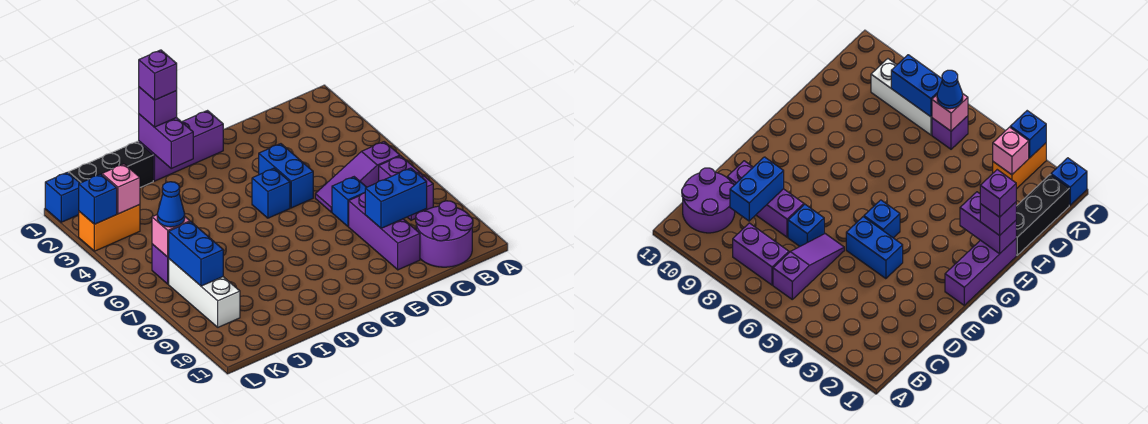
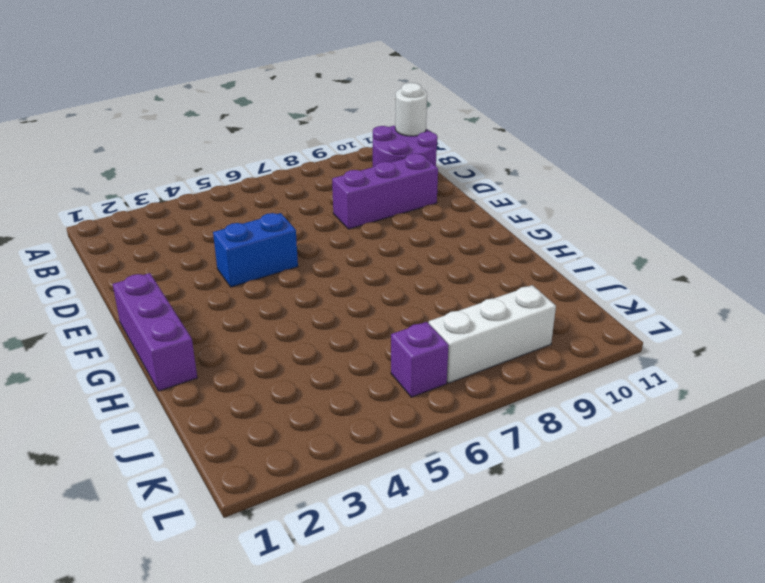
white 1x1 round brick [395,83,427,136] -> none
none -> purple 1x3 slope [315,142,400,212]
none -> purple 1x2 brick [379,156,433,220]
none -> blue 1x1 brick [332,177,366,226]

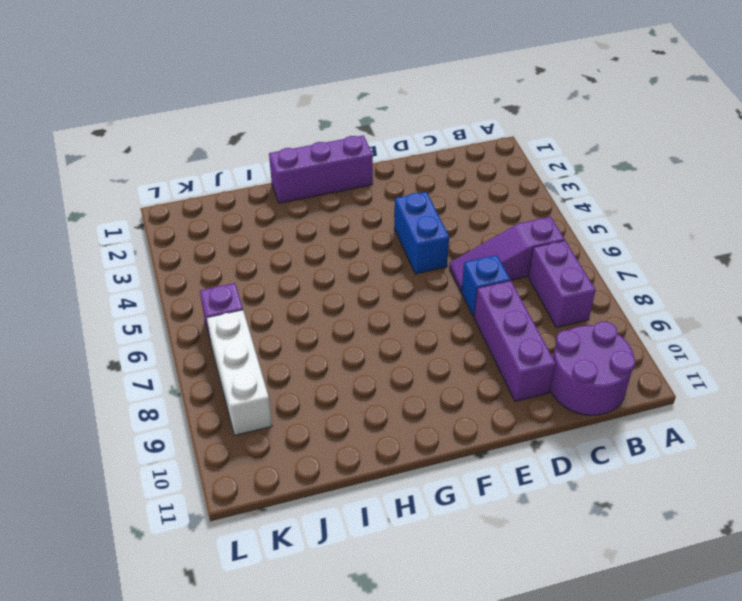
none -> blue 1x1 brick [252,168,290,218]
none -> black 1x3 brick [69,141,153,187]
none -> orange 1x2 brick [79,205,140,251]

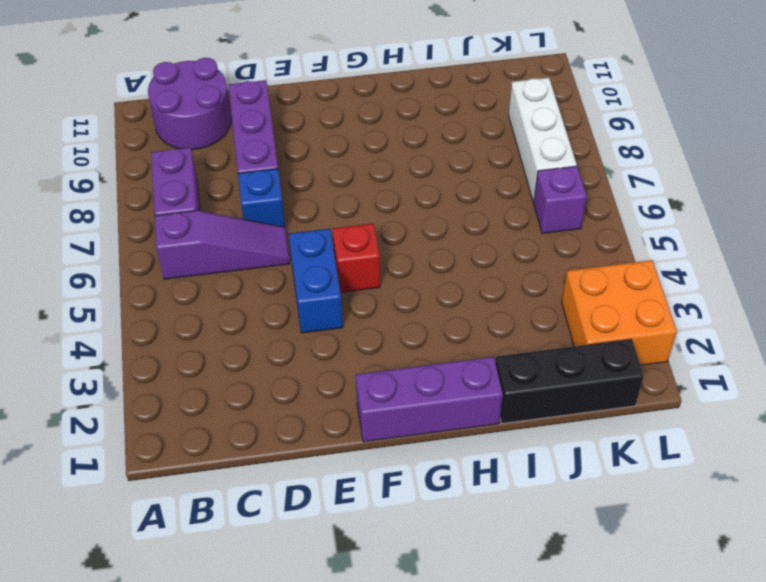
red 1x1 brick [332,224,380,292] -> blue 1x1 brick [252,168,290,218]
orange 2x2 brick [562,260,677,365] -> orange 1x2 brick [79,205,140,251]
none -> blue 1x1 brick [45,172,79,222]
none -> blue 1x2 brick [365,168,427,228]
none -> purple 1x2 brick [139,114,193,168]

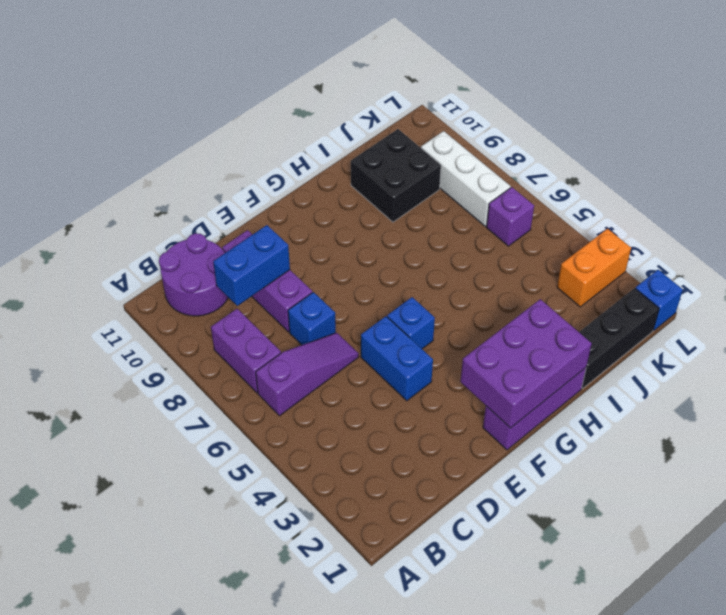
purple 2x3 brick [460,299,592,428] -> purple 1x2 brick [139,114,193,168]
black 2x2 brick [351,129,441,222] -> none
none -> pink 1x1 brick [102,164,140,214]
none -> pink 1x1 brick [152,215,190,257]
none -> blue 1x2 brick [169,222,223,286]

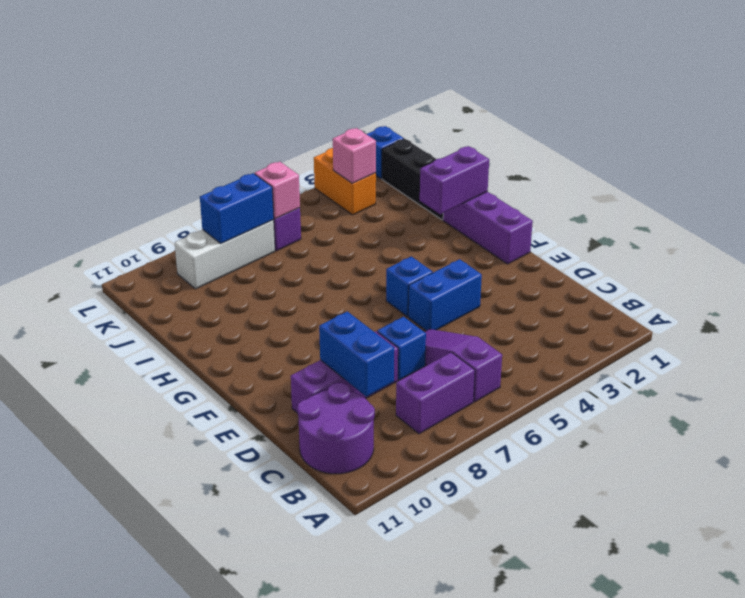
none -> blue 1x1 brick [79,174,117,224]
none -> purple 1x1 brick [139,87,177,127]
none -> blue 1x1 cone [157,182,185,227]

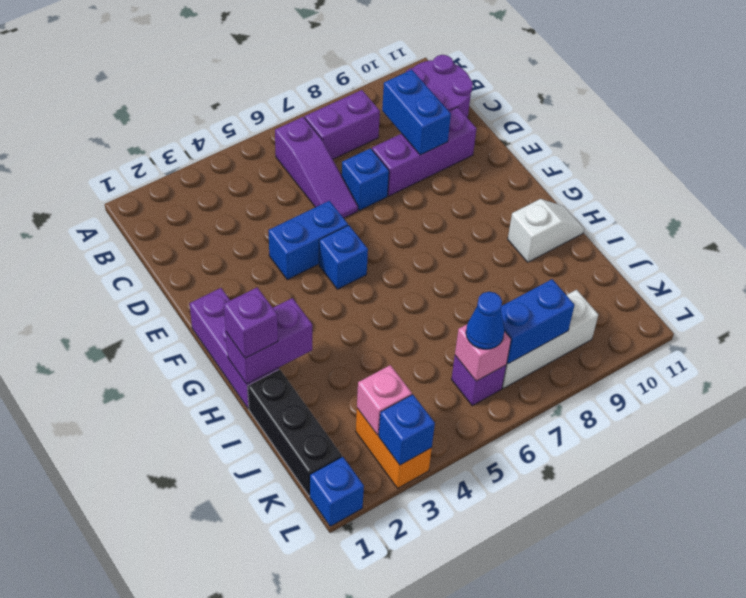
white 1x2 slope [508,199,584,262] -> none
none -> purple 1x1 brick [139,50,177,100]

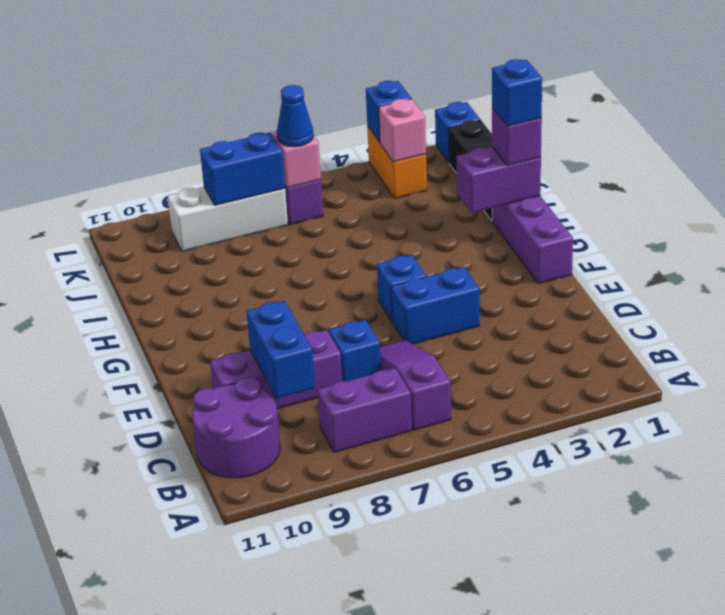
blue 1x1 brick [492,59,542,126] -> purple 1x1 brick [139,50,177,100]

